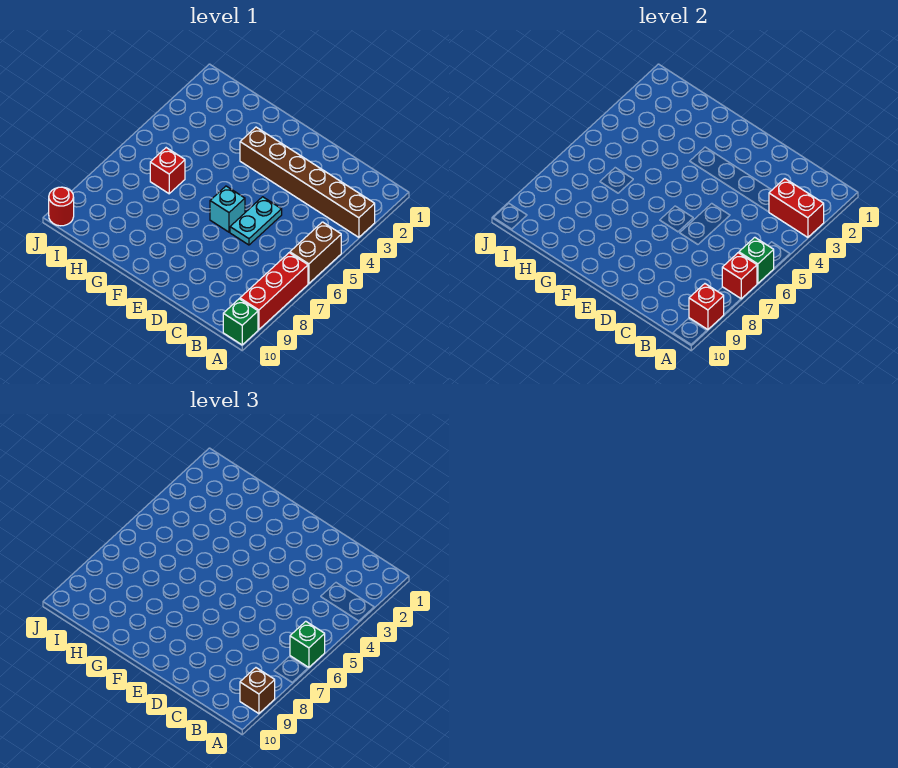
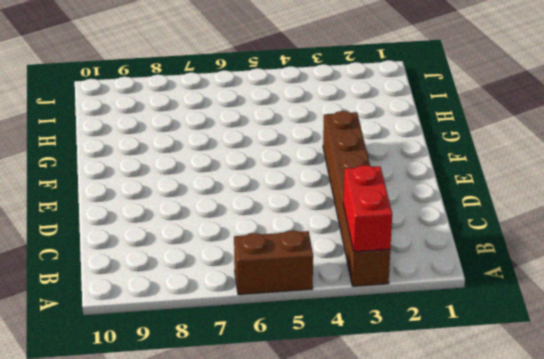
none -> red 1x3 brick [240,253,308,330]
none -> green 1x1 brick [223,299,258,345]
none -> cyan 1x2 plate [230,197,282,245]

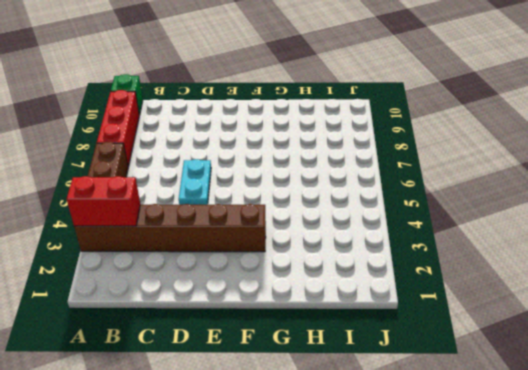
none -> cyan 1x1 brick [210,186,245,232]
none -> red 1x1 brick [150,148,185,194]
none -> red 1x1 round brick [49,187,74,226]

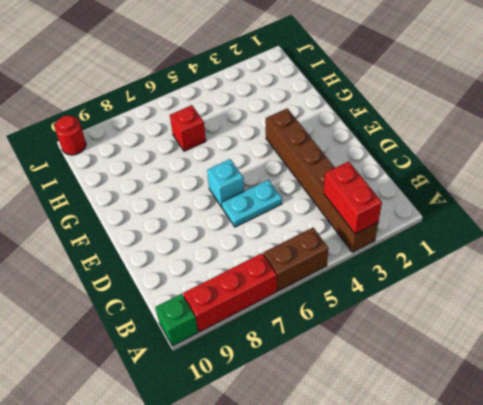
none -> green 1x1 brick [739,237,774,283]
none -> red 1x1 brick [722,253,757,299]
none -> red 1x1 brick [689,284,724,330]

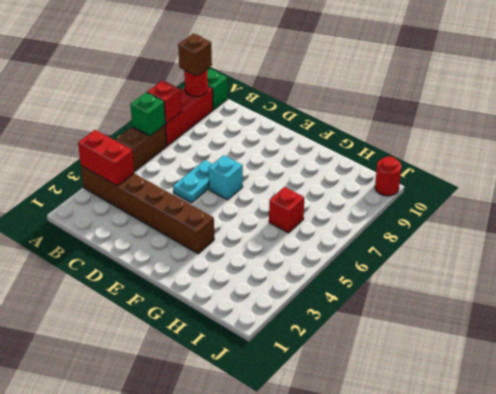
red 1x1 round brick [184,69,208,97] -> red 1x1 brick [689,284,724,330]
none -> green 1x1 brick [290,621,325,667]

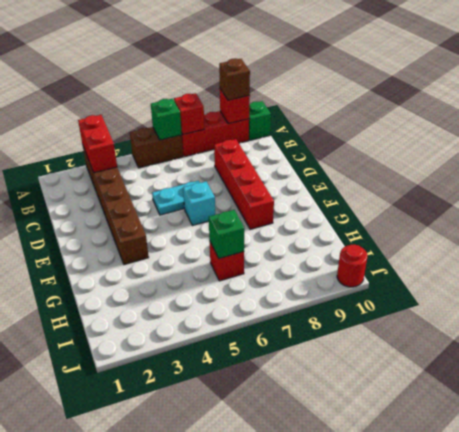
red 1x4 brick [214,139,274,229] -> none
green 1x1 brick [209,210,244,259] -> green 1x1 brick moved to [290,621,325,667]

